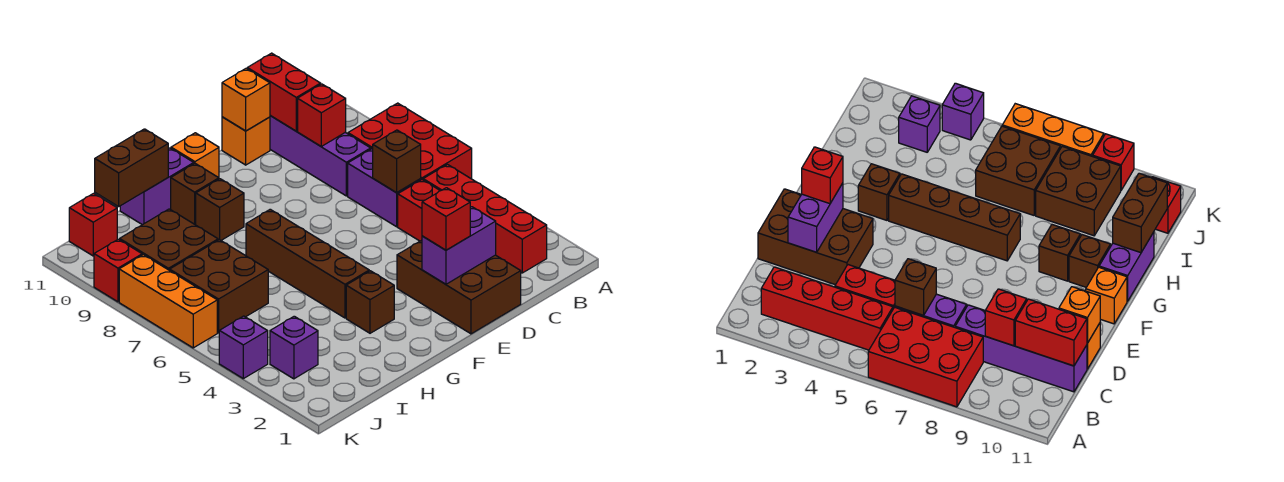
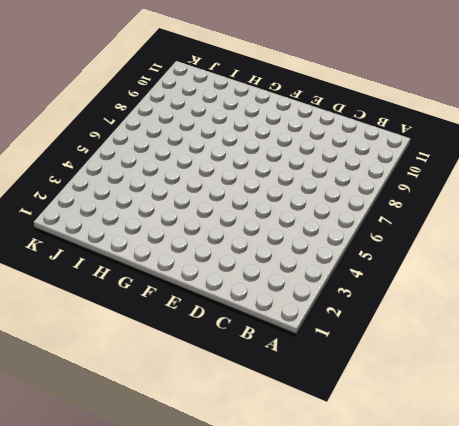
none -> red 2x3 brick [348,103,472,180]
none -> red 1x4 brick [423,164,547,273]
none -> red 1x2 brick [398,180,440,241]

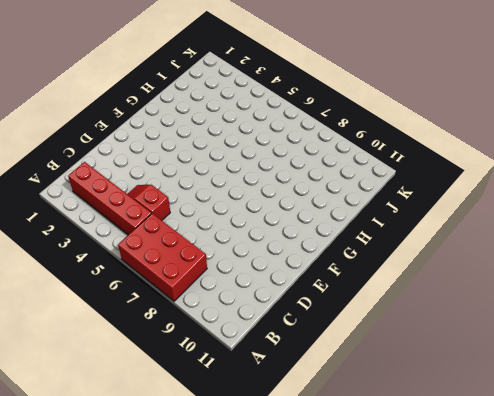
red 1x2 slope [128,185,170,220] -> red 1x2 brick [398,180,440,241]
none -> purple 1x2 brick [348,149,421,227]
none -> purple 1x4 brick [270,115,371,196]
none -> brown 2x3 brick [397,240,521,334]

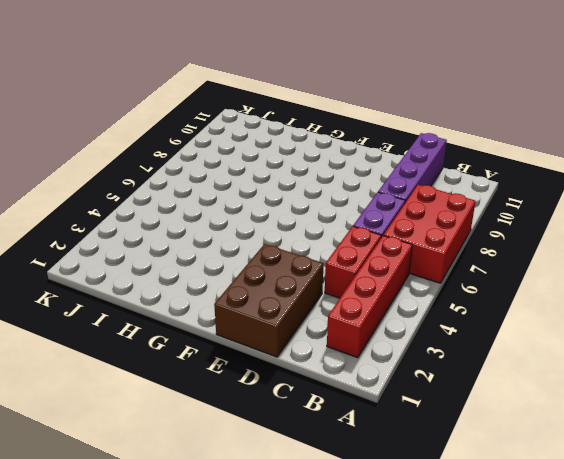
none -> orange 1x1 brick [222,117,270,165]
none -> orange 1x1 brick [171,133,219,178]
none -> brown 1x1 brick [346,271,394,333]

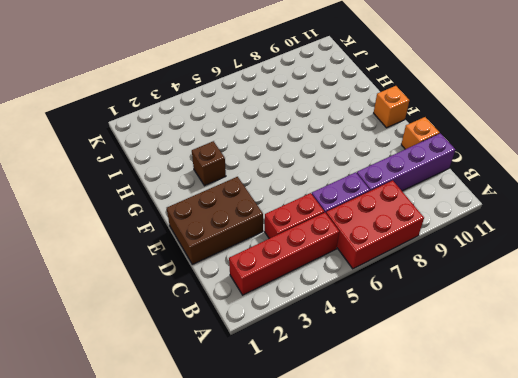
none -> brown 1x4 brick [246,209,369,318]
none -> brown 1x1 brick [196,179,244,240]
none -> brown 1x1 brick [171,163,219,225]

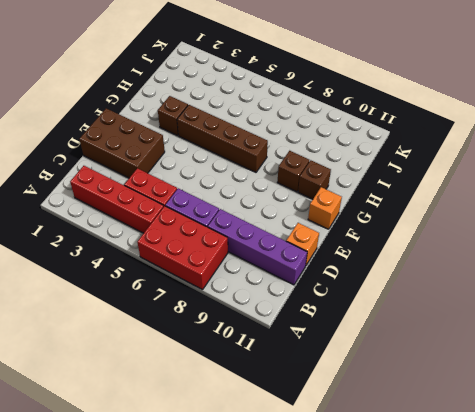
none -> purple 1x2 brick [120,148,194,225]
none -> brown 2x2 brick [170,240,268,333]
none -> brown 2x2 brick [120,209,218,270]

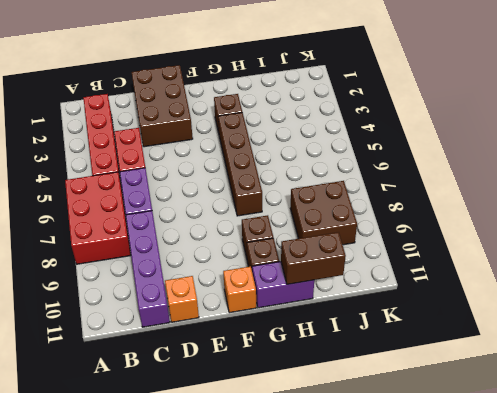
none -> brown 2x2 brick [170,240,268,333]
none -> purple 1x1 brick [270,316,318,379]
none -> red 1x1 brick [69,193,117,256]

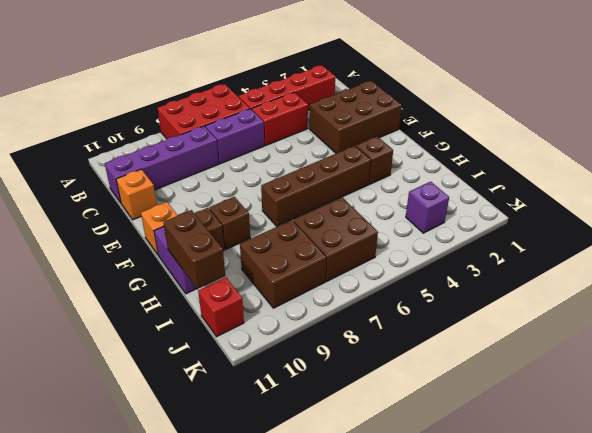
none -> purple 1x1 brick [219,316,268,379]
none -> orange 1x3 brick [119,255,217,348]
none -> red 1x1 brick [94,239,142,302]

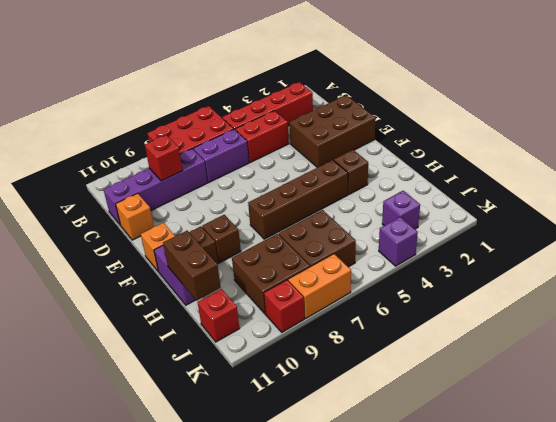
orange 1x2 brick [288,254,351,318] -> orange 1x3 brick [119,255,217,348]
none -> brown 1x1 brick [373,130,421,192]
none -> red 1x2 brick [247,53,321,131]
none -> purple 1x2 brick [422,207,496,284]

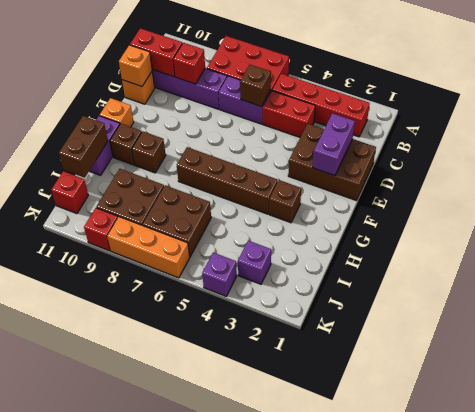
none -> red 1x1 brick [422,188,470,250]

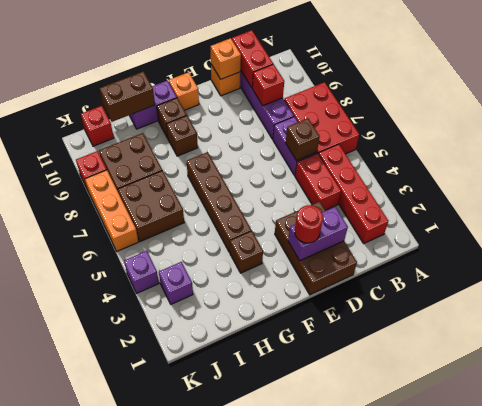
red 1x1 round brick [295,205,323,243] -> red 1x1 brick [422,188,470,250]

